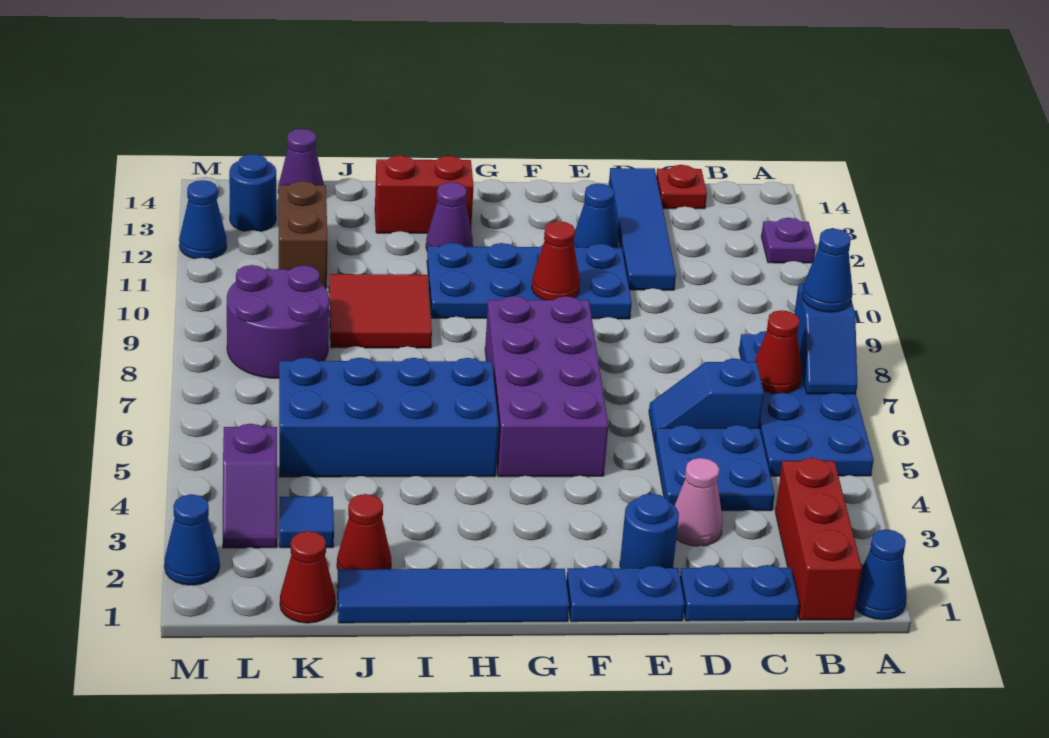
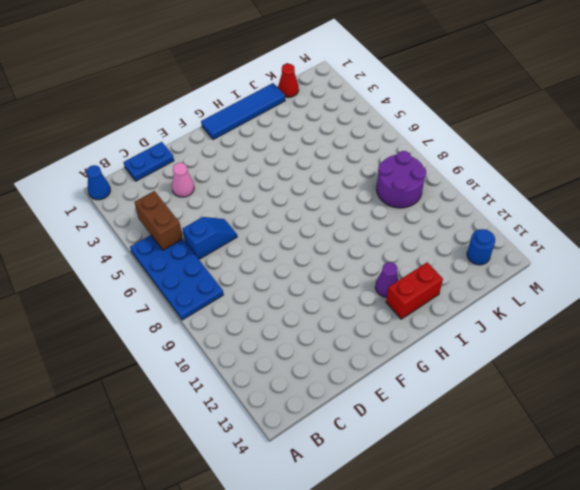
brown 1x2 brick [135,191,183,250] -> brown 1x2 brick moved to [278,181,327,288]
none -> purple 1x1 plate [761,218,816,263]
none -> red 1x3 brick [775,458,862,620]
none -> blue 2x2 plate [655,425,775,511]
none -> red 1x1 plate [656,165,707,209]

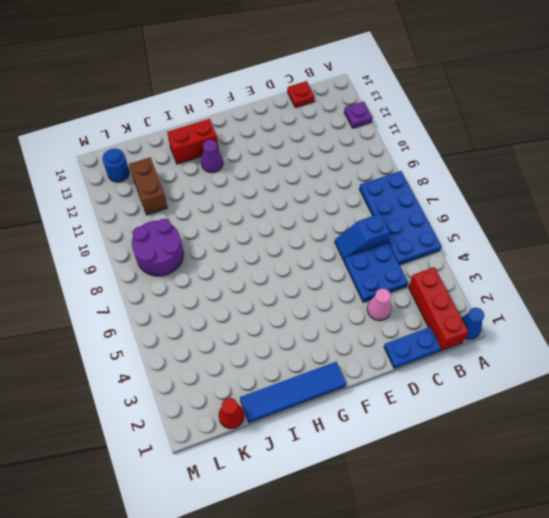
none -> blue 1x4 tile [609,168,676,290]
none -> blue 1x2 plate [566,565,685,622]
none -> blue 1x1 round brick [620,494,679,568]
none -> blue 2x4 plate [427,243,632,319]

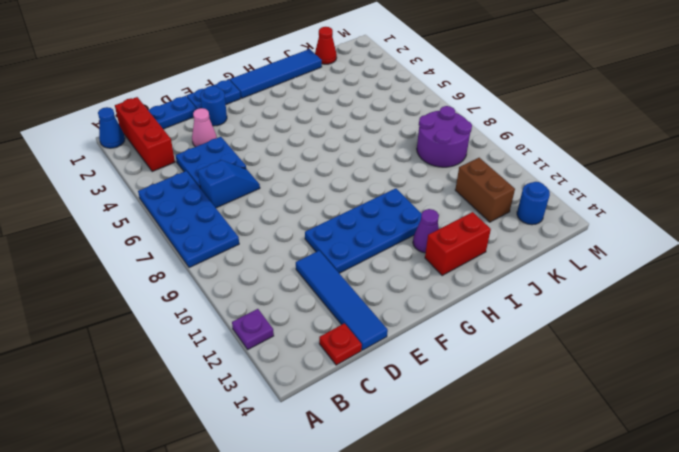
none -> blue 1x1 cone [574,183,619,248]
none -> purple 2x4 brick [485,296,608,477]
none -> blue 2x4 brick [279,357,499,477]
none -> red 2x2 tile [329,274,432,348]

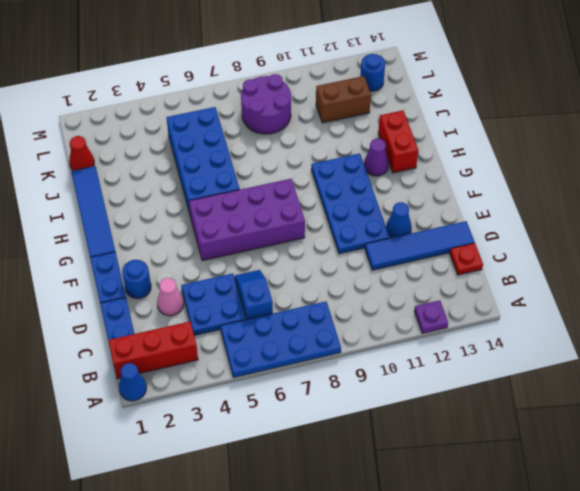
none -> red 2x2 tile [329,274,432,348]
none -> red 1x1 cone [337,494,391,569]
none -> blue 1x1 tile [280,497,334,548]
none -> purple 1x1 cone [278,129,324,193]

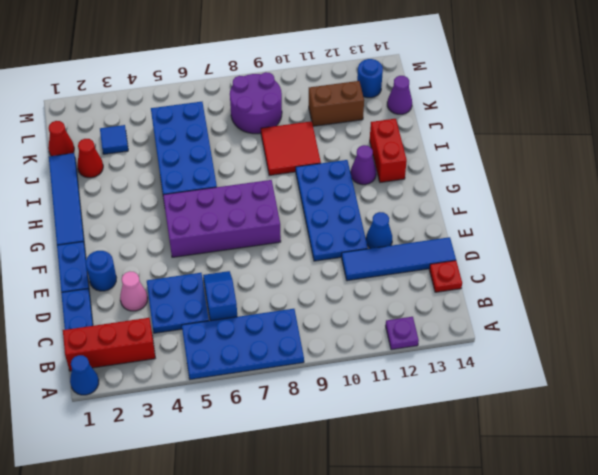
none -> purple 1x2 slope [223,424,277,548]
none -> blue 1x1 cone [165,494,220,585]
none -> blue 1x1 cone [179,180,227,259]
none -> blue 1x2 slope [794,284,857,394]

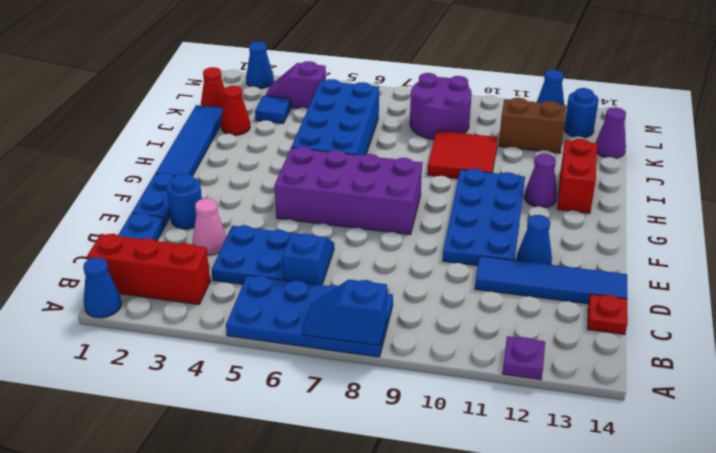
none -> red 1x1 cone [754,310,802,394]
none -> red 1x1 cone [532,221,580,300]
none -> blue 1x1 cone [802,229,852,312]

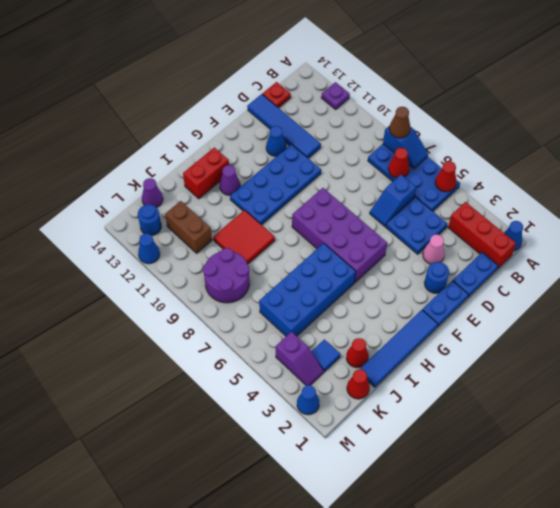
red 1x1 cone [435,161,456,192] -> red 1x1 cone moved to [532,221,580,300]
brown 1x1 cone [389,107,410,138] -> blue 1x1 cone [802,229,852,312]

